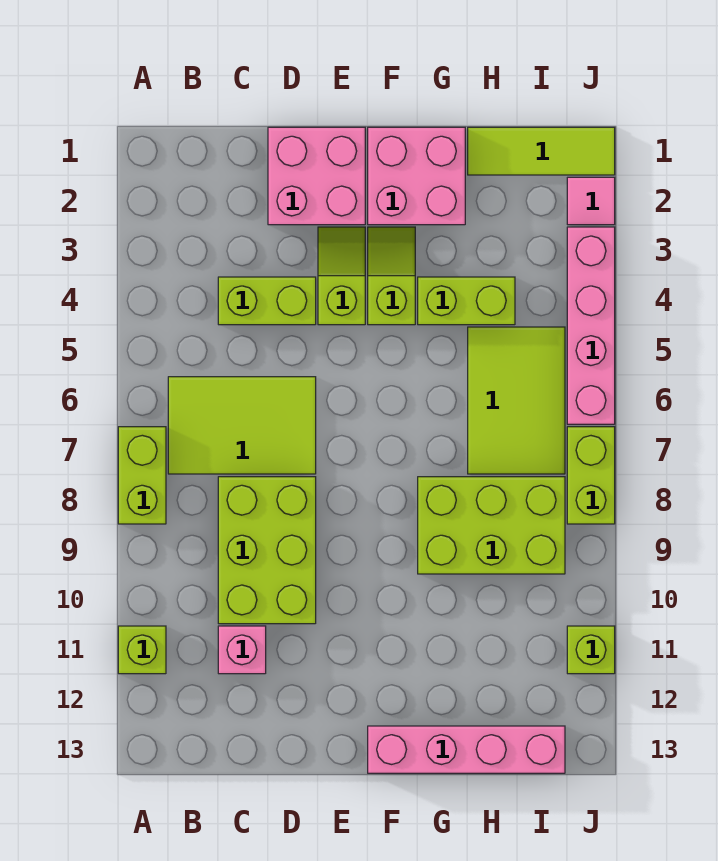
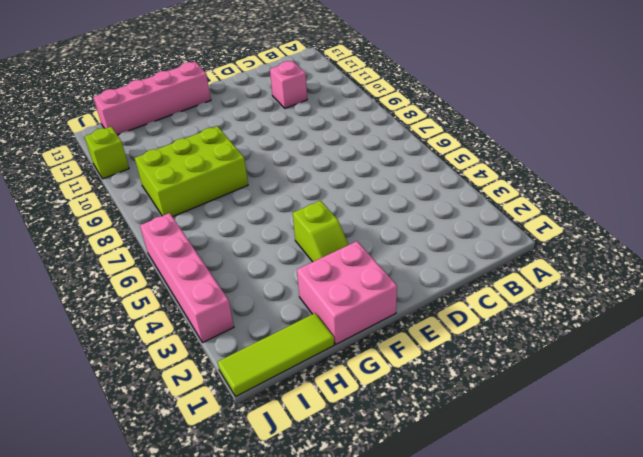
none -> lime 1x2 brick [118,427,166,524]
none -> lime 1x1 brick [118,626,166,674]
none -> lime 2x3 tile [168,377,316,474]

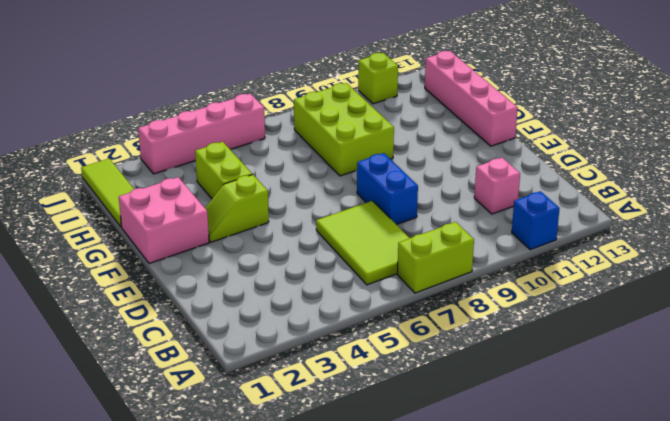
blue 1x1 brick [512,191,560,250] -> lime 1x1 brick [118,626,166,674]
blue 1x2 brick [357,153,418,225] -> lime 2x3 brick [218,477,316,624]
none -> lime 1x2 brick [218,277,316,325]
none -> pink 2x2 brick [268,127,365,225]
none -> lime 1x2 slope [318,227,365,325]

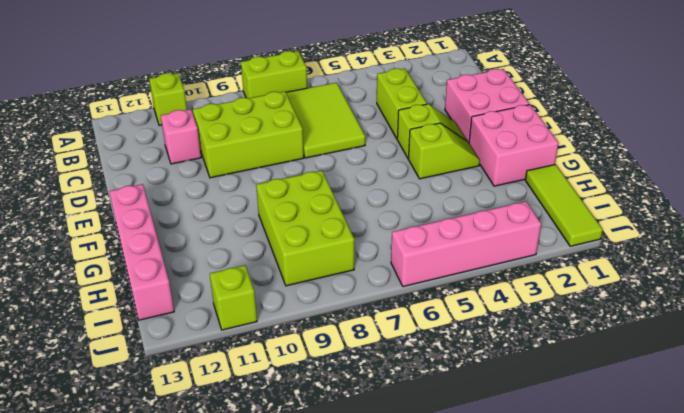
none -> lime 1x2 brick [418,277,515,325]
none -> lime 2x3 tile [468,327,565,474]
none -> pink 1x1 tile [567,177,615,225]

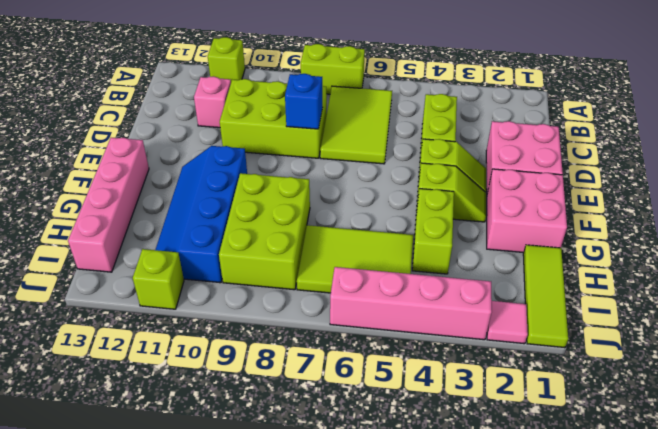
blue 1x1 brick [285,74,323,129] -> none
blue 2x4 slope [155,146,247,283] -> none
none -> lime 1x2 brick [567,427,615,524]

